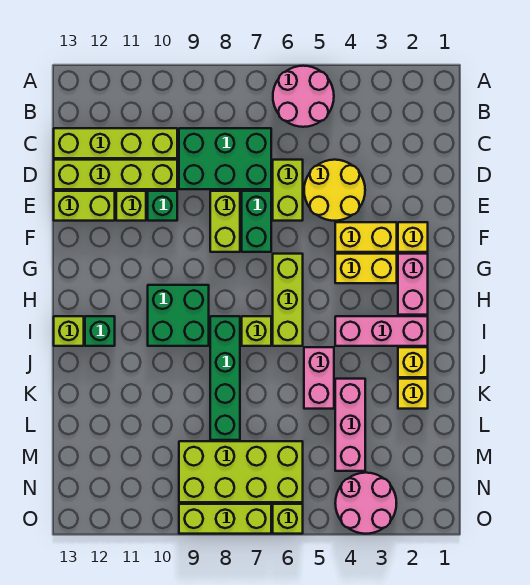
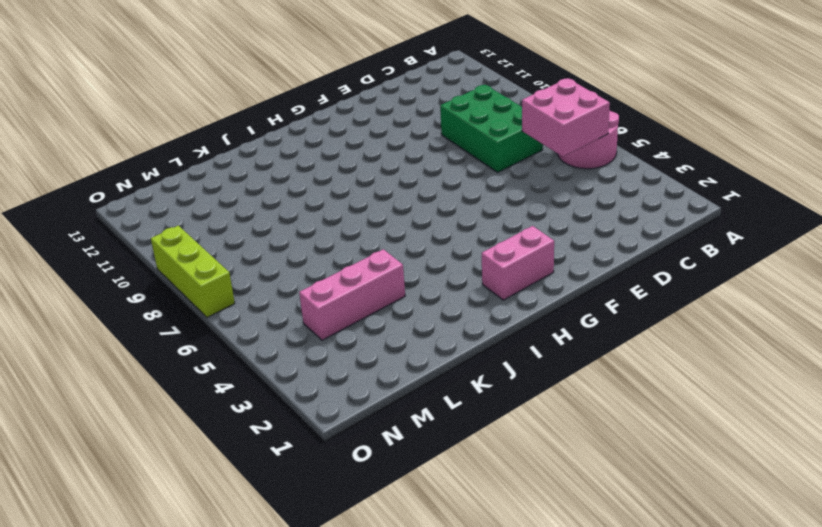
pink 2x2 brick [522,78,610,156] -> none
none -> lime 1x4 brick [54,128,177,158]
none -> yellow 2x2 round brick [304,160,365,221]
none -> lime 1x2 brick [273,160,303,221]
none -> lime 1x4 brick [54,160,177,189]

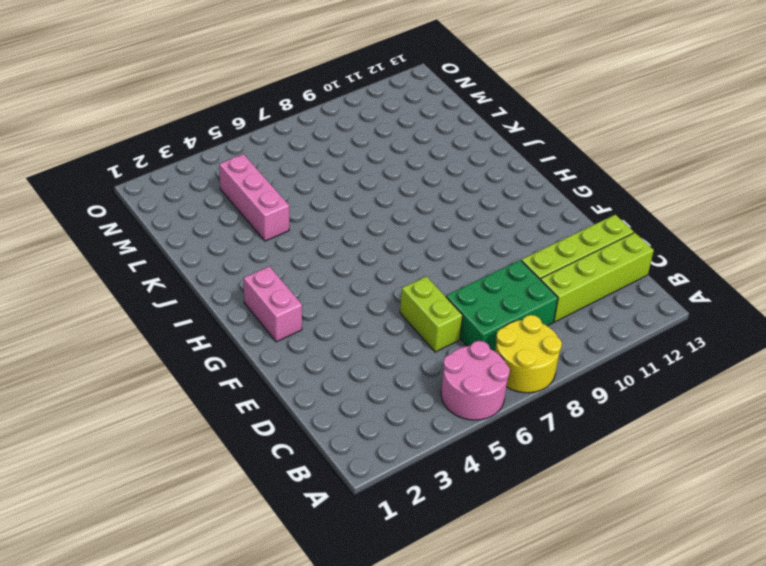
yellow 2x2 round brick [495,315,562,393] -> yellow 2x2 round brick moved to [304,160,365,221]
none -> green 1x2 brick [242,191,271,252]
none -> lime 1x2 brick [210,191,240,252]
none -> green 1x1 brick [148,191,177,221]
none -> lime 1x1 brick [116,191,146,221]

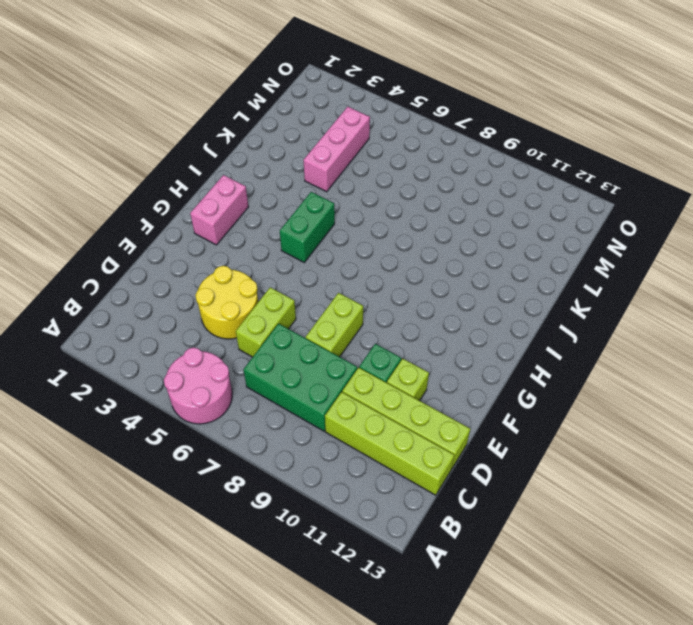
green 1x2 brick [280,192,335,262] -> green 1x2 brick moved to [242,191,271,252]
none -> lime 1x2 brick [54,191,115,221]
none -> yellow 1x1 brick [398,222,428,252]
none -> yellow 1x2 brick [335,222,397,252]
none -> yellow 1x2 brick [335,254,397,283]

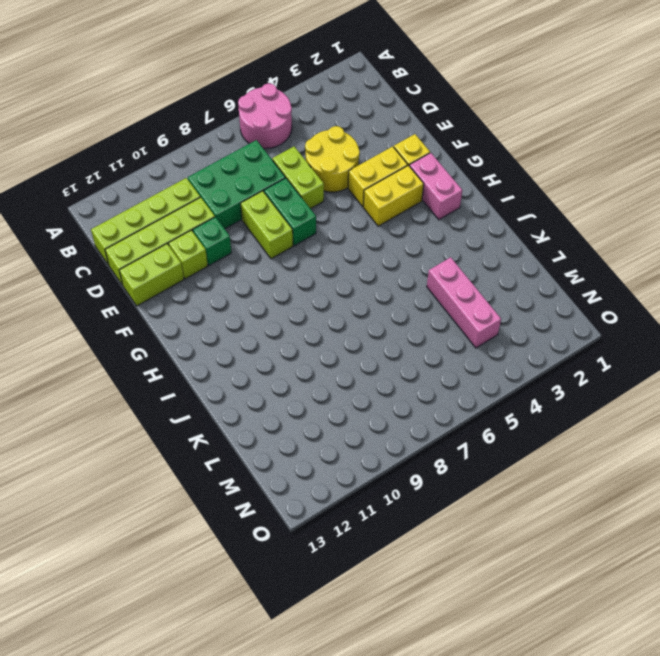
none -> lime 1x3 brick [273,254,303,346]
none -> green 2x2 brick [148,285,209,346]
none -> pink 1x3 brick [335,316,428,346]
none -> lime 1x1 brick [242,316,271,346]

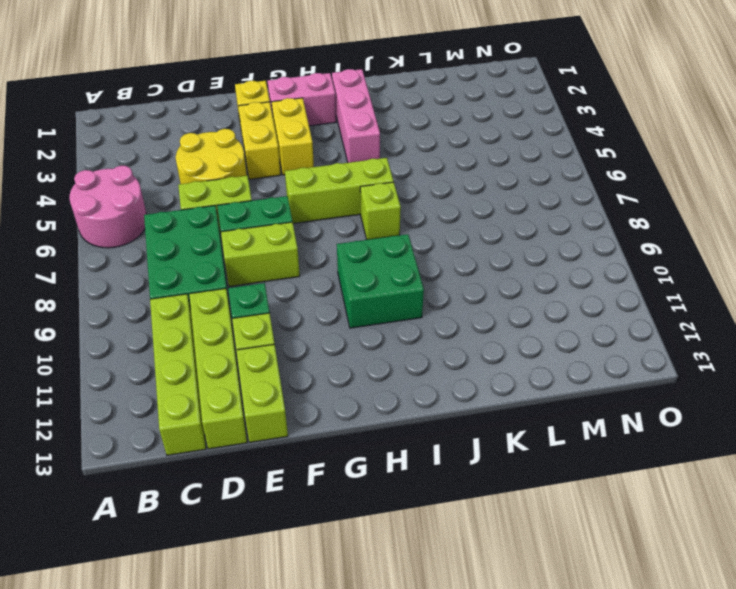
none -> green 1x4 brick [210,316,240,440]
none -> green 1x1 brick [85,316,115,346]
none -> lime 1x1 brick [54,316,84,346]
none -> yellow 1x1 brick [398,347,428,377]

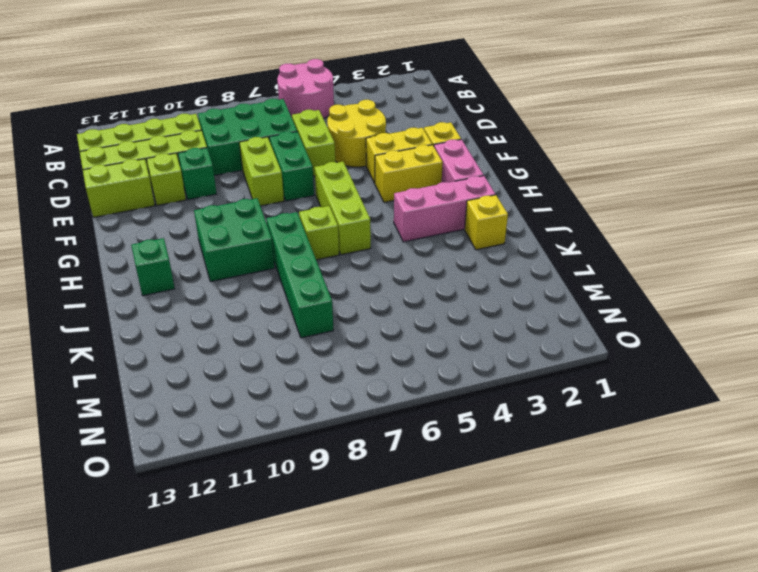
none -> lime 1x1 brick [54,316,84,346]
none -> pink 1x2 brick [304,347,334,409]
none -> yellow 1x1 brick [398,379,428,409]
none -> pink 1x3 brick [335,379,365,471]

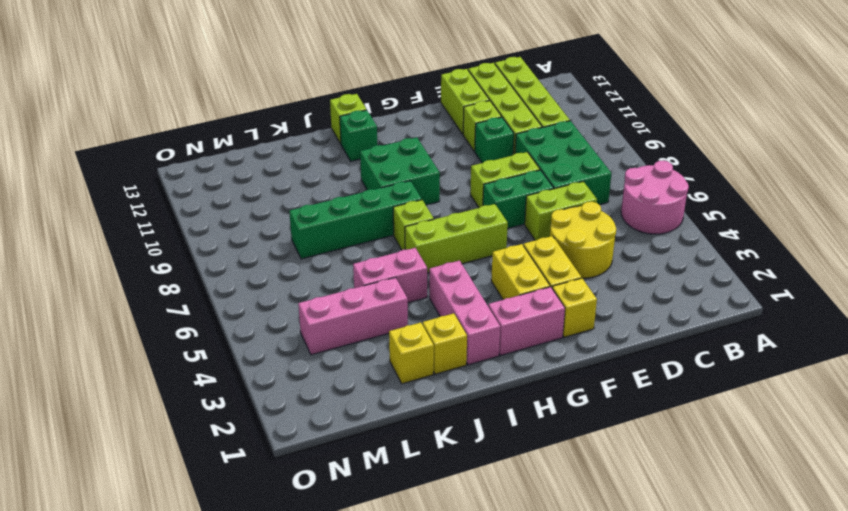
none -> lime 2x4 brick [179,441,303,502]
none -> pink 2x2 round brick [335,473,396,534]
none -> lime 1x1 brick [273,504,303,534]
none -> lime 1x3 brick [179,504,271,534]

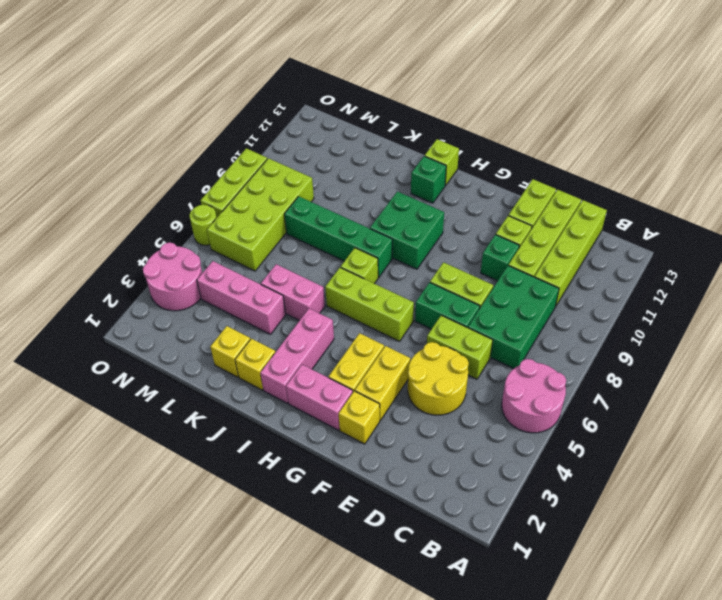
lime 1x1 round brick [190,205,217,245] -> lime 1x1 brick [273,504,303,534]

